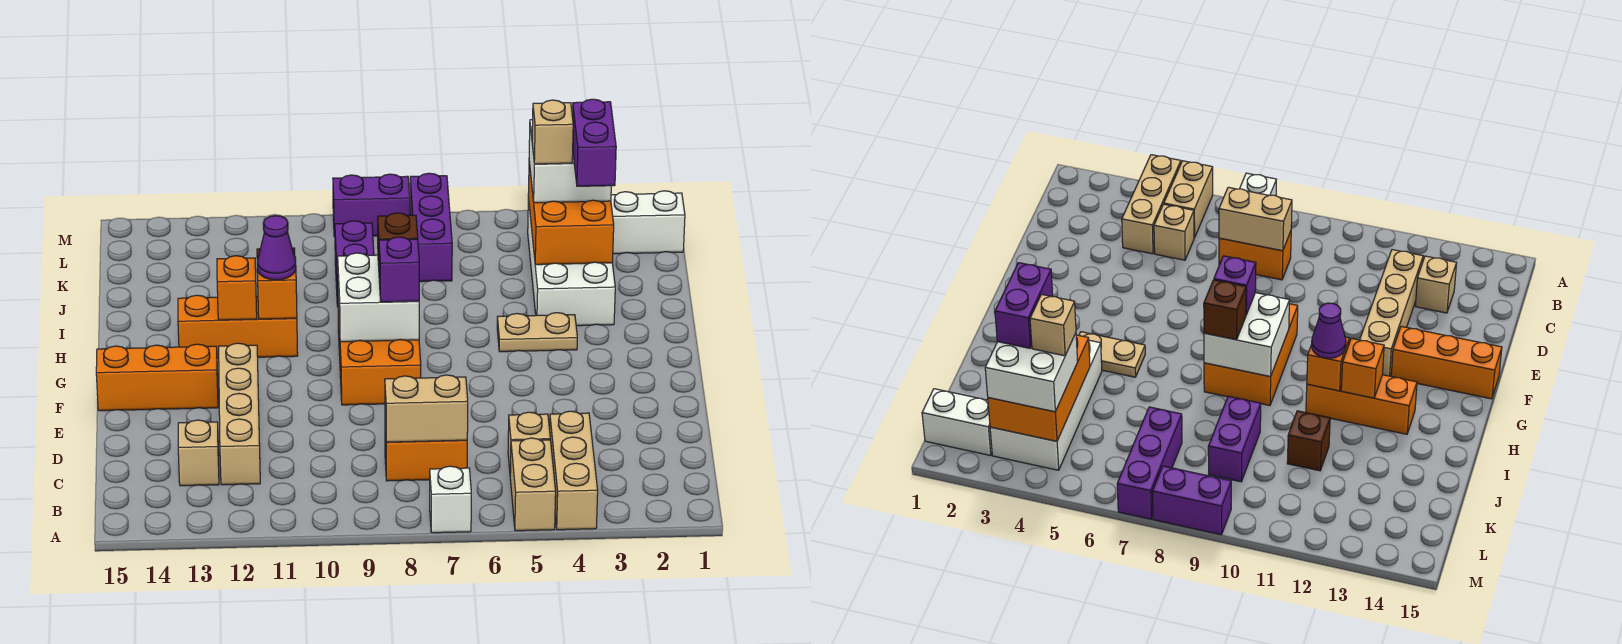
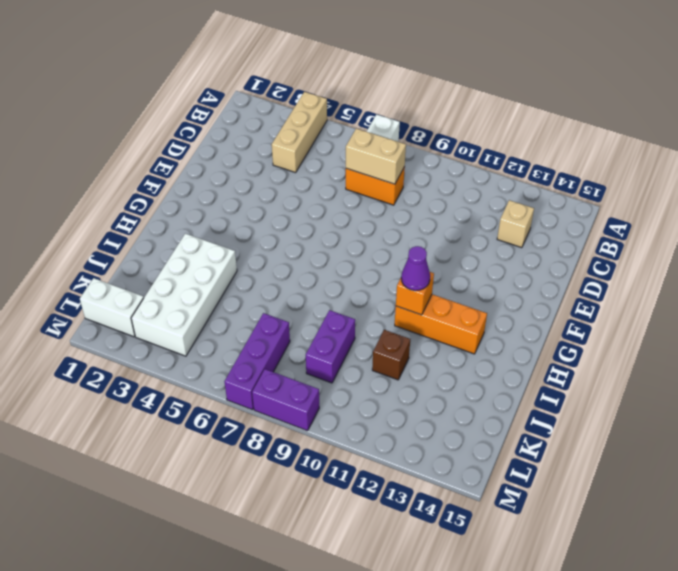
none -> tan 1x2 brick [510,438,556,531]
none -> tan 1x1 brick [508,412,550,472]
none -> tan 1x4 brick [219,343,260,485]

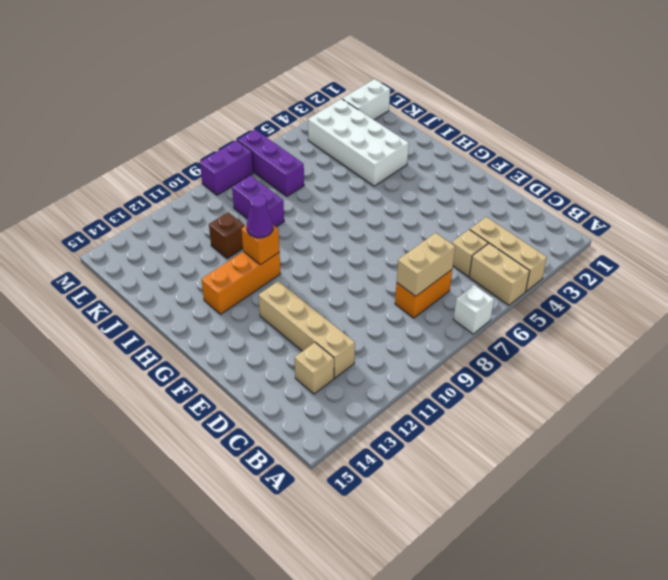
none -> orange 2x3 brick [338,304,421,405]
none -> orange 1x3 brick [96,344,218,411]
none -> tan 1x2 plate [497,313,577,352]

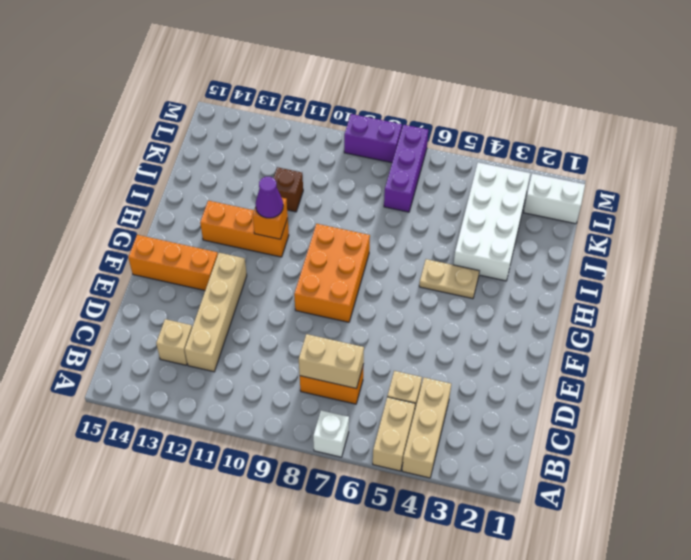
none -> purple 1x2 brick [335,221,374,307]
none -> white 2x2 brick [338,253,419,342]
none -> orange 1x1 brick [217,256,257,320]

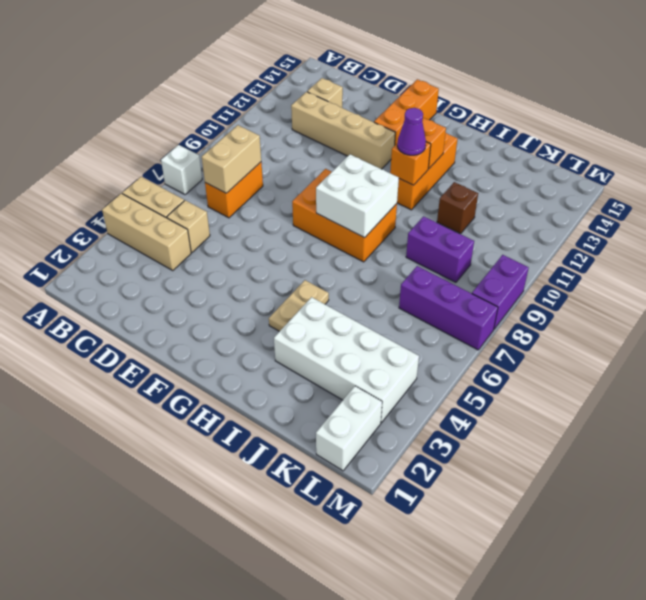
none -> orange 2x3 brick [528,162,614,265]
none -> purple 1x1 brick [379,237,419,302]
none -> brown 1x1 brick [378,213,418,266]

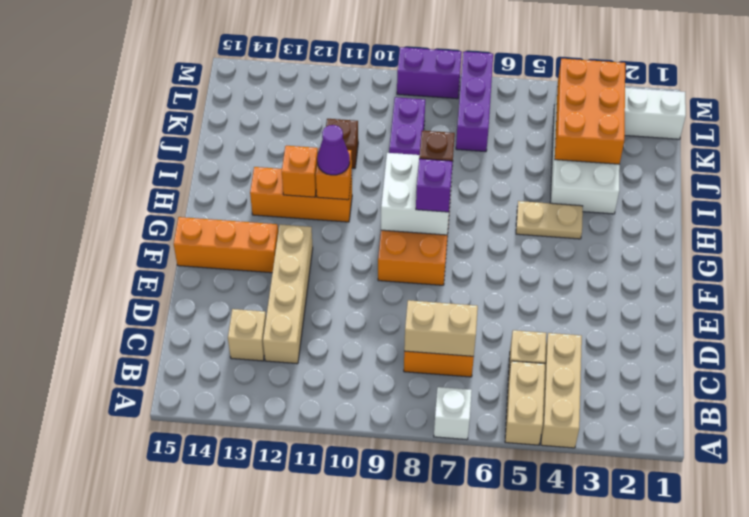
none -> white 2x2 brick [529,120,611,203]
none -> purple 1x2 brick [572,99,616,186]
none -> tan 1x1 brick [532,100,573,164]

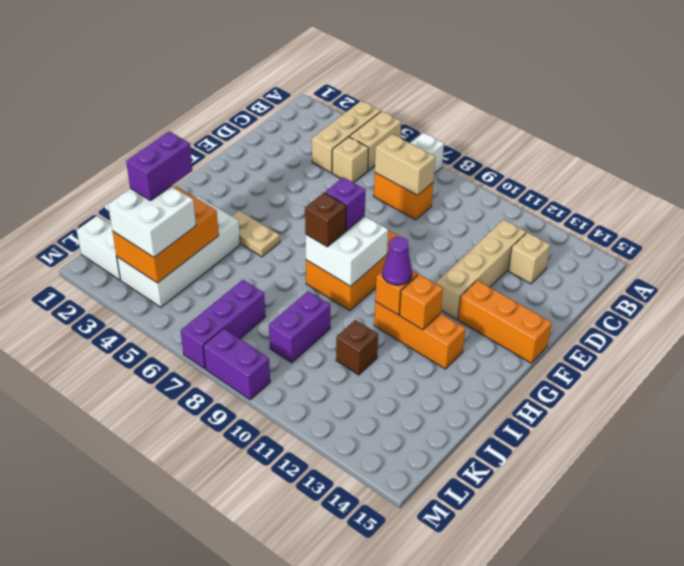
none -> tan 1x1 brick [532,100,573,164]

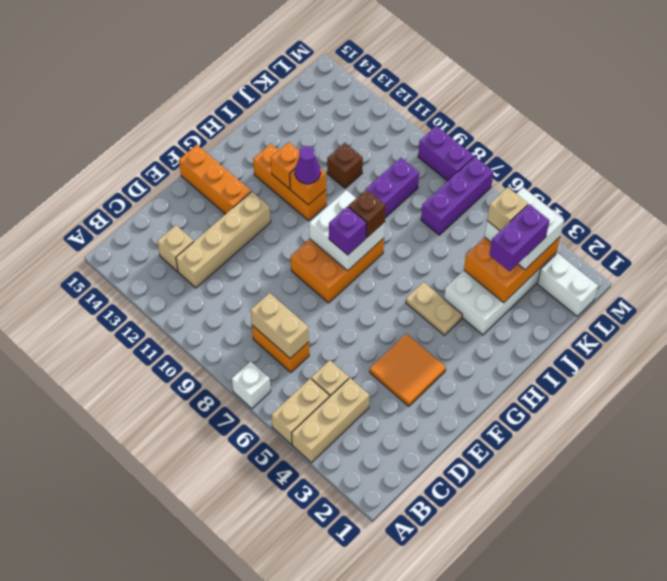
orange 2x2 tile [370,334,446,406] -> none

